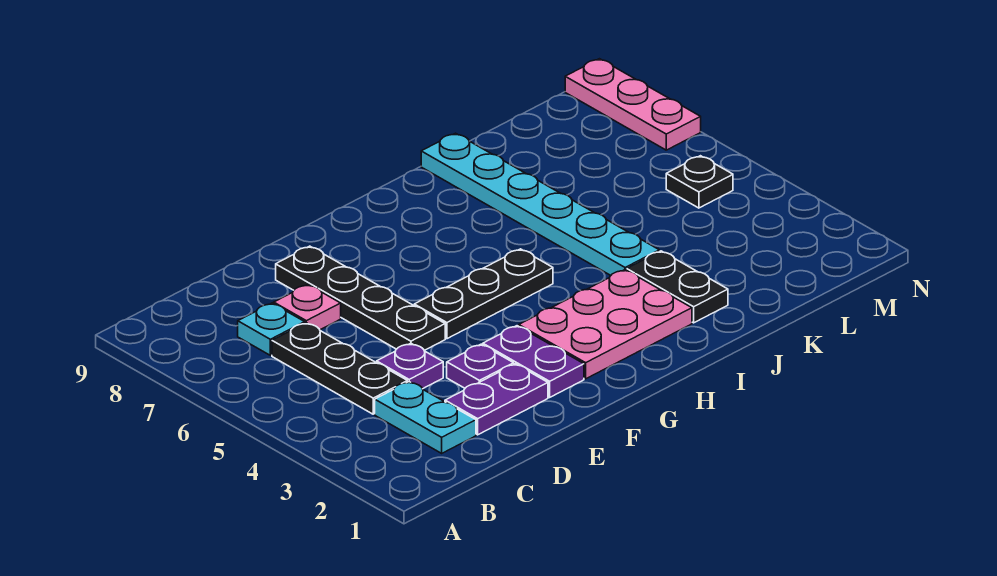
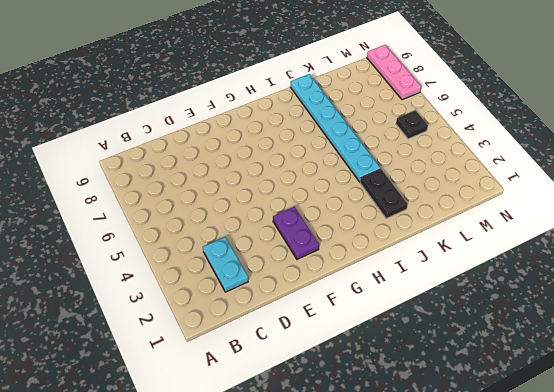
none -> black 1x3 plate [272,323,407,414]
none -> cyan 1x1 plate [238,303,305,355]
none -> purple 1x2 plate [445,364,548,435]

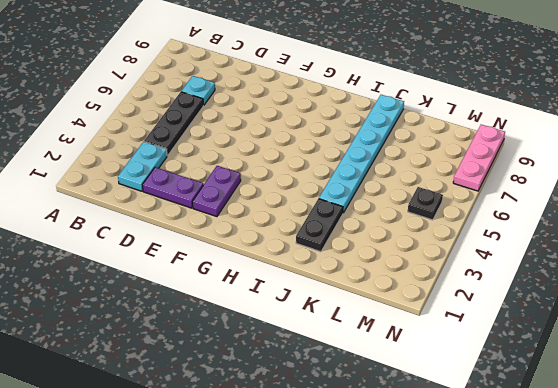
none -> purple 1x1 plate [377,343,443,389]
none -> pink 1x1 plate [274,285,341,330]
none -> purple 1x1 plate [447,344,514,388]

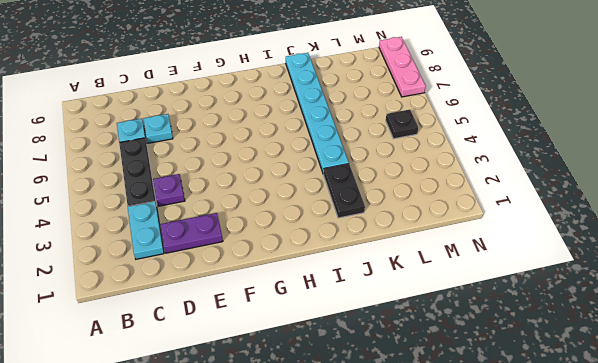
cyan 1x1 plate [143,114,173,143] -> pink 1x1 plate [274,285,341,330]
none -> purple 1x1 plate [447,344,514,388]
none -> black 1x4 plate [276,246,445,350]
none -> purple 1x2 plate [483,326,584,397]

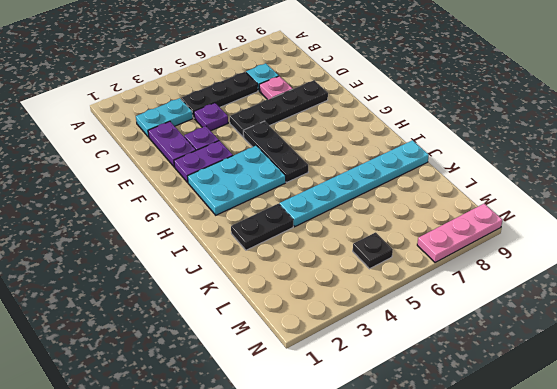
cyan 2x3 plate [188,146,286,215] -> pink 2x3 plate [519,270,692,379]

